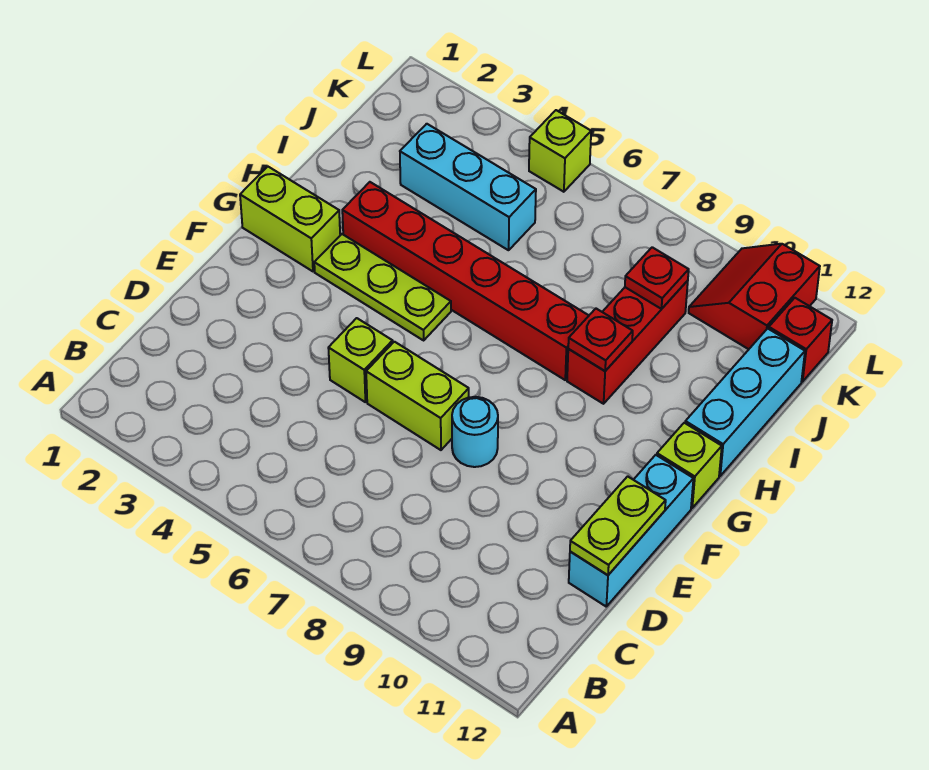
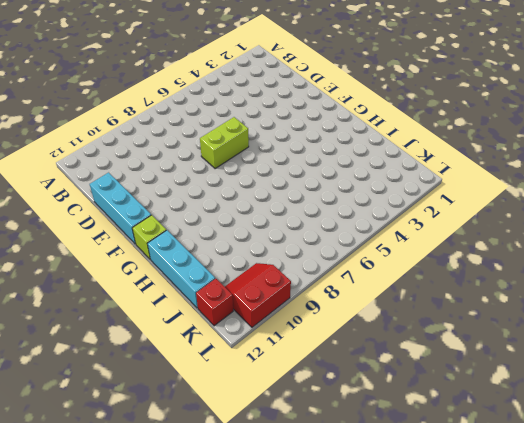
red 2x2 slope [225,263,291,327] -> red 2x2 slope turned to [689,244,820,349]
none -> lime 1x1 brick [328,318,393,402]
none -> cyan 1x1 round brick [452,397,498,467]
none -> lime 1x2 brick [240,167,340,271]

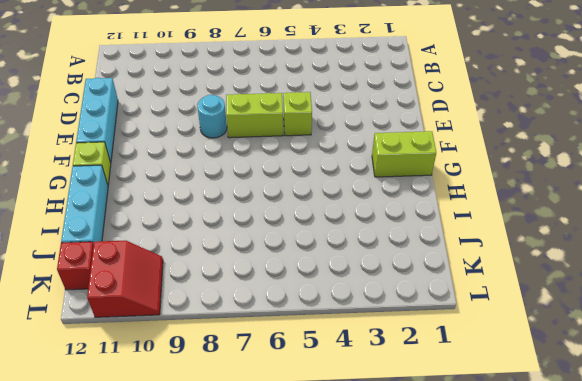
none -> lime 1x3 plate [314,234,451,340]
none -> red 1x6 brick [342,182,589,380]
none -> red 1x3 brick [567,281,688,404]

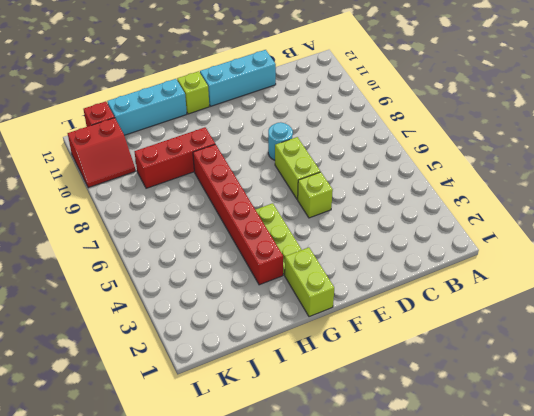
none -> cyan 1x3 brick [400,124,536,250]
none -> lime 1x1 brick [529,110,591,192]
none -> lime 1x2 plate [570,476,666,575]

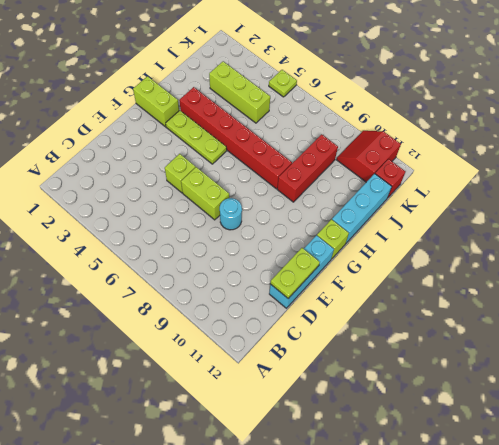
lime 1x3 brick [209,61,270,123] -> cyan 1x3 brick [400,124,536,250]
lime 1x1 plate [269,70,297,97] -> lime 1x1 brick [529,110,591,192]
none -> red 1x1 plate [568,309,633,371]
none -> red 1x1 plate [625,247,689,309]

